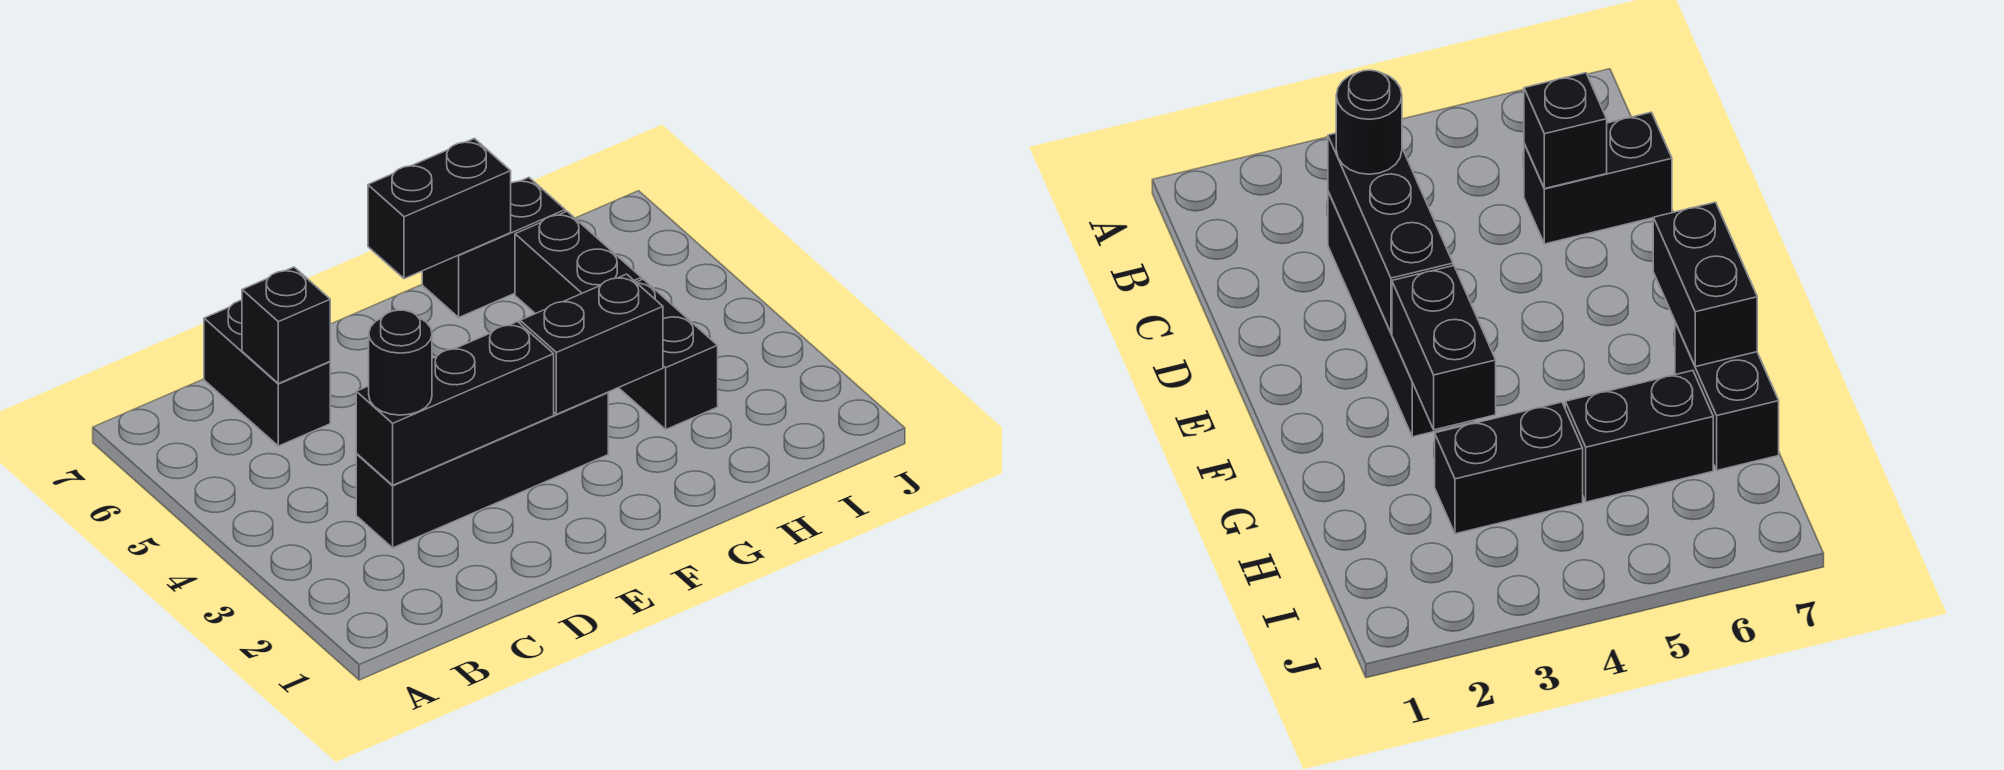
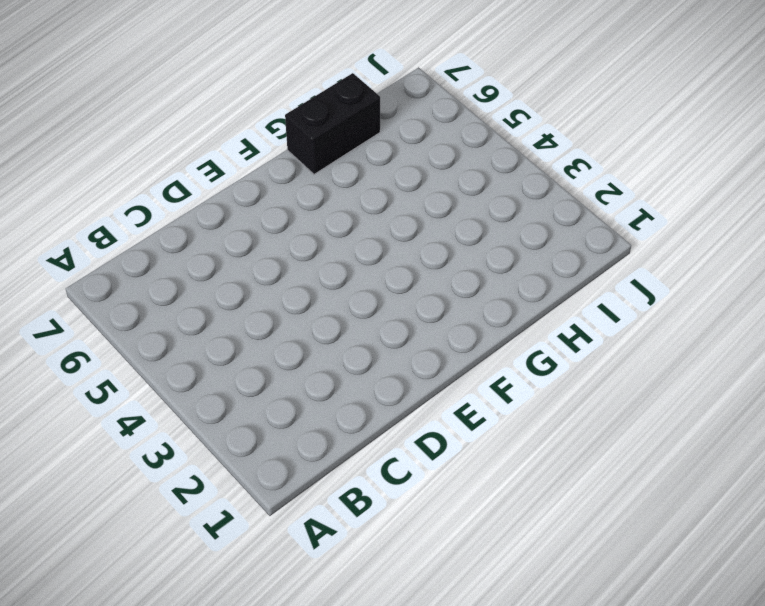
none -> black 1x4 brick [356,392,608,548]
none -> black 1x2 brick [204,300,330,446]

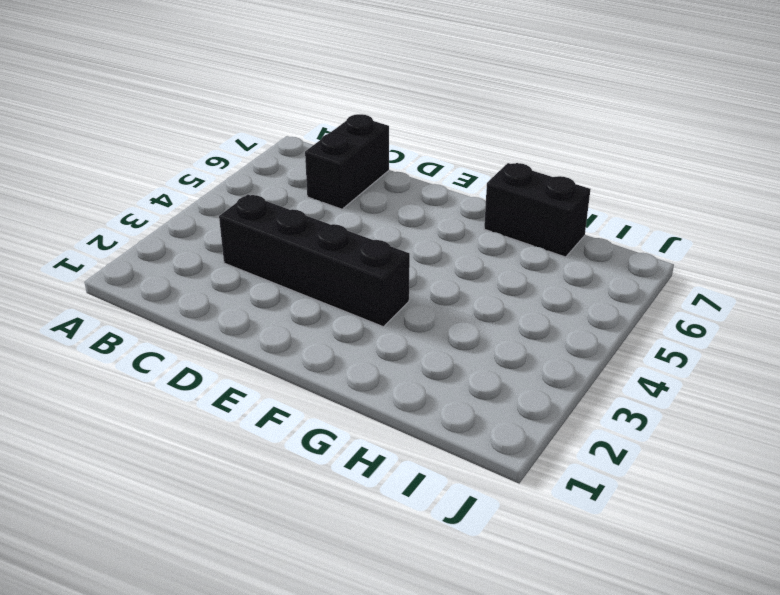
none -> black 1x2 brick [619,279,718,429]
none -> black 1x2 brick [515,211,641,314]

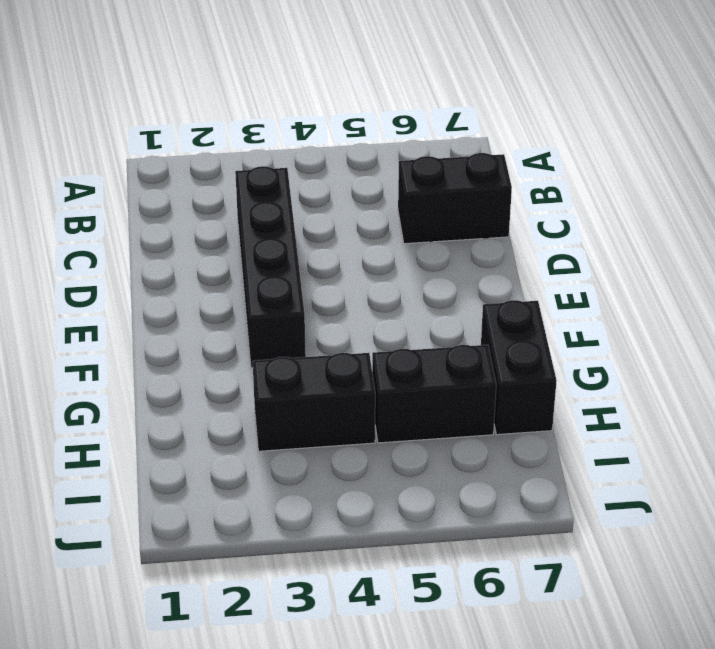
none -> black 1x3 brick [356,322,554,485]
none -> black 1x1 brick [242,267,330,384]

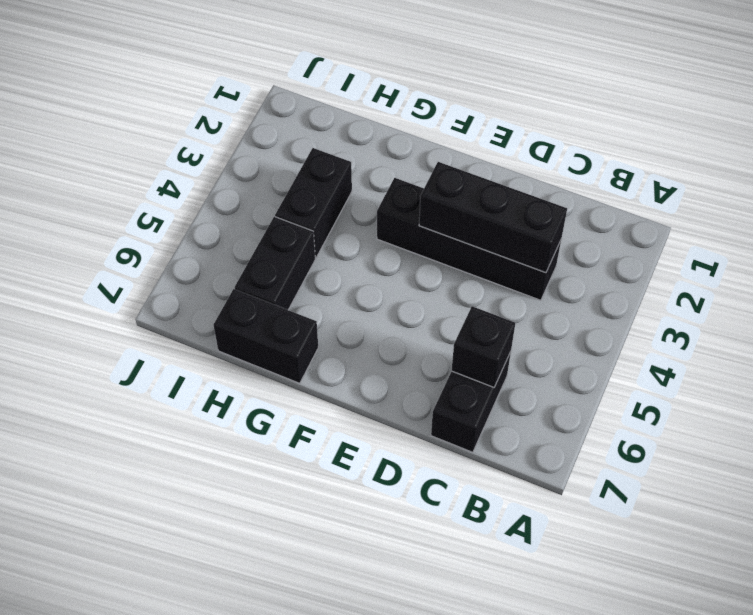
none -> black 1x2 brick [520,274,663,414]
none -> black 1x2 brick [368,139,511,279]

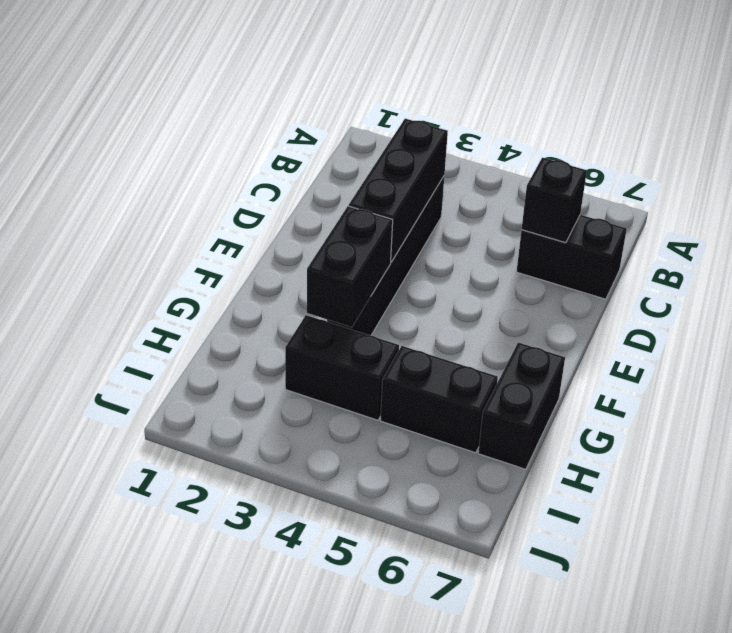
none -> black 1x2 brick [368,139,511,279]
none -> black 1x1 round brick [369,310,432,415]

